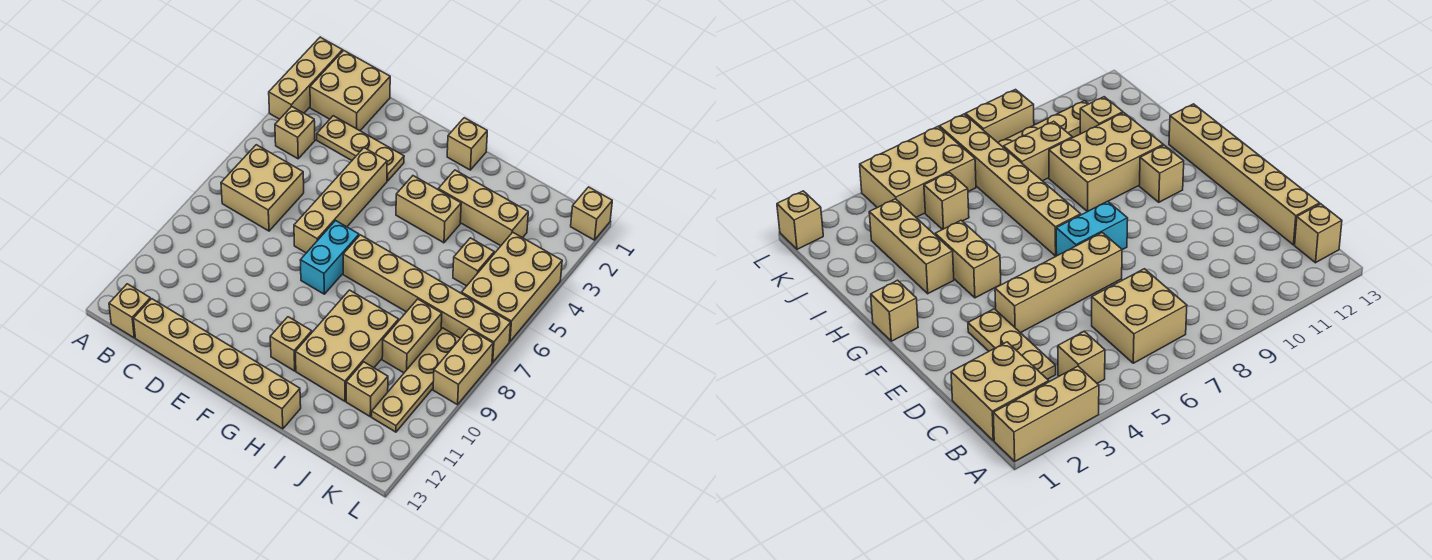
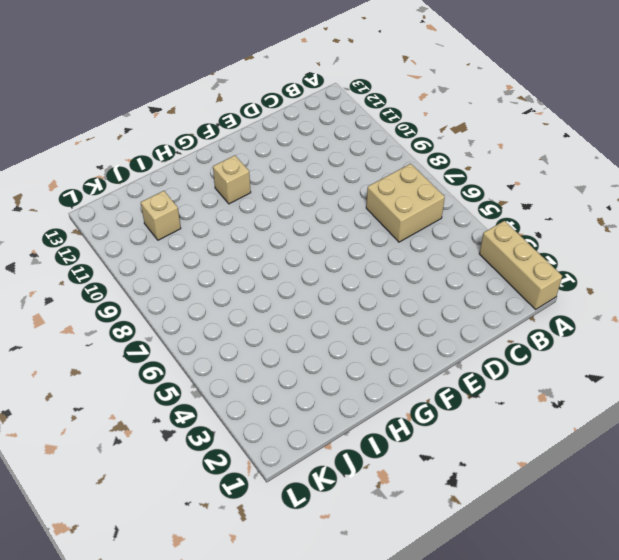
none -> tan 2x2 brick [310,50,390,131]
none -> tan 1x1 brick [275,107,315,159]
none -> tan 1x1 brick [109,284,151,338]

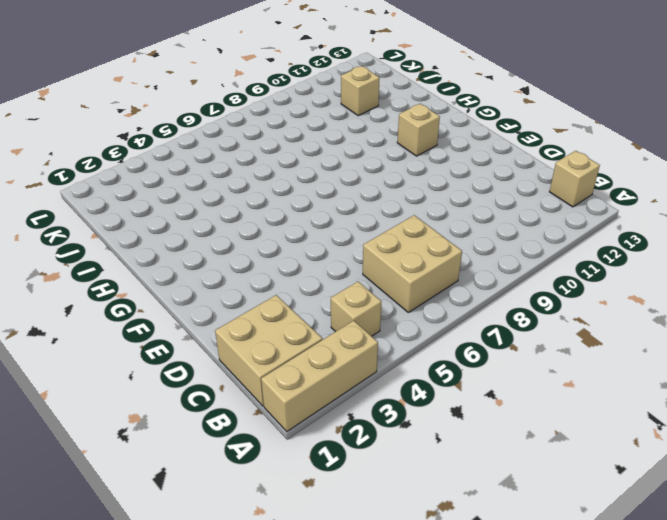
none -> tan 1x3 plate [317,116,404,181]
none -> tan 1x6 brick [134,299,301,429]
none -> tan 1x4 brick [294,148,387,253]

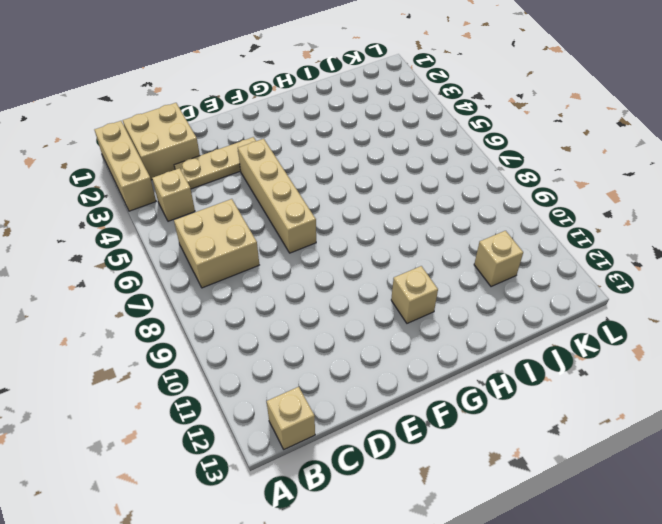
none -> tan 1x6 brick [134,299,301,429]
none -> cyan 1x2 brick [300,221,359,294]
none -> tan 1x1 brick [447,118,487,170]

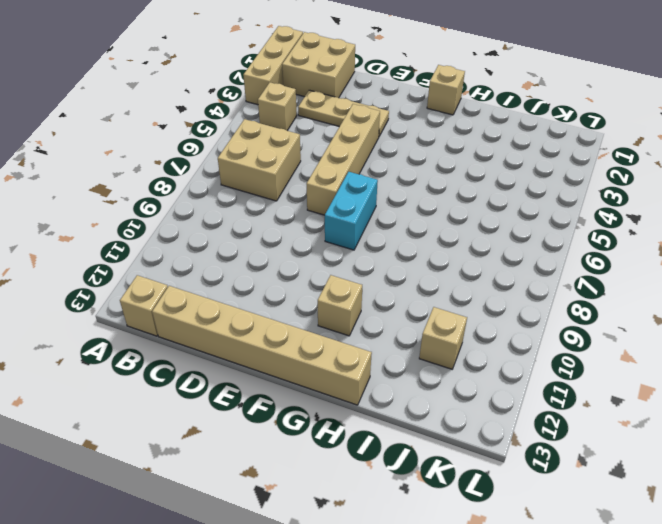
none -> tan 1x2 brick [396,176,461,243]
none -> tan 1x6 brick [343,235,511,362]
none -> tan 1x3 brick [438,170,528,246]

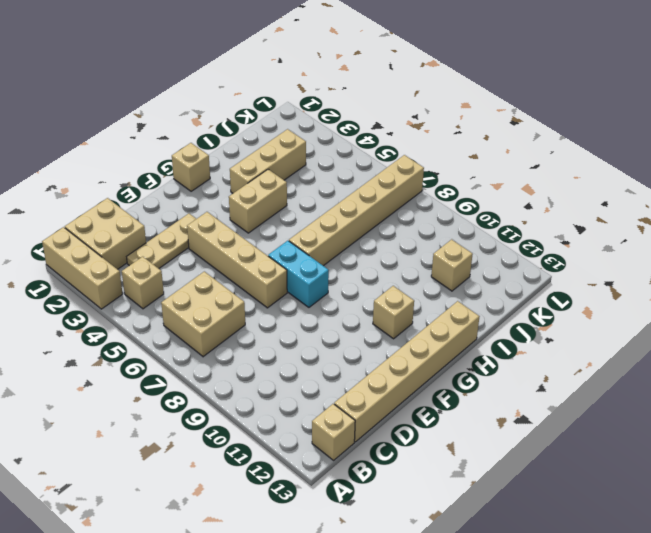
none -> tan 2x3 brick [295,290,399,401]
none -> tan 1x1 brick [453,238,494,286]
none -> tan 1x2 brick [382,299,442,373]

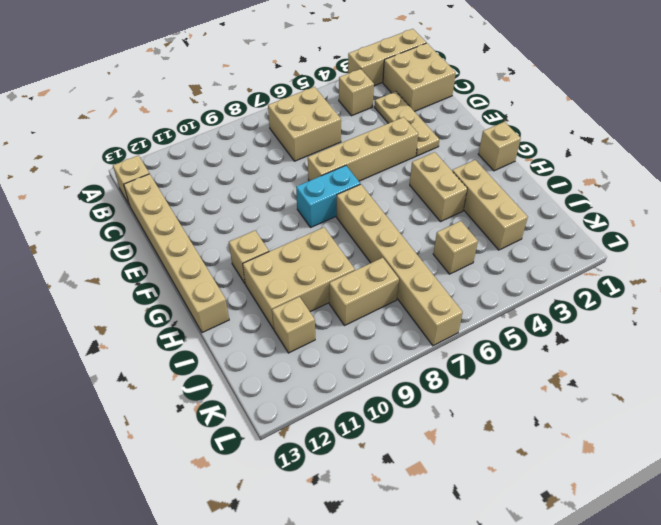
none -> tan 2x3 brick [462,232,562,341]
none -> tan 1x4 plate [372,328,460,432]
none -> tan 1x1 brick [571,187,612,240]

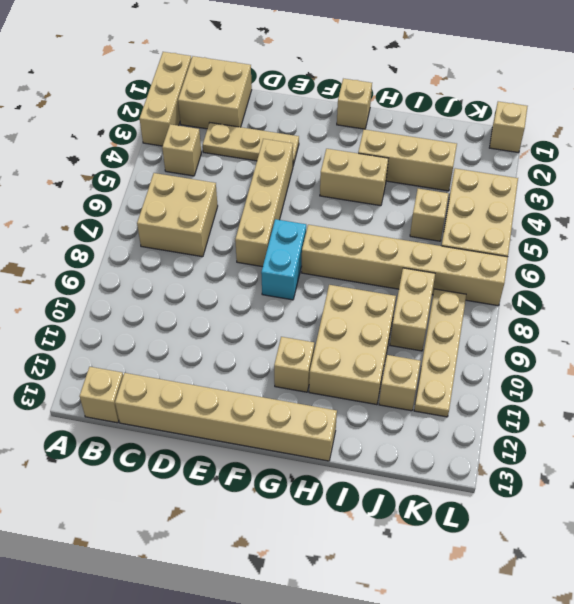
none -> tan 1x2 brick [433,329,493,405]

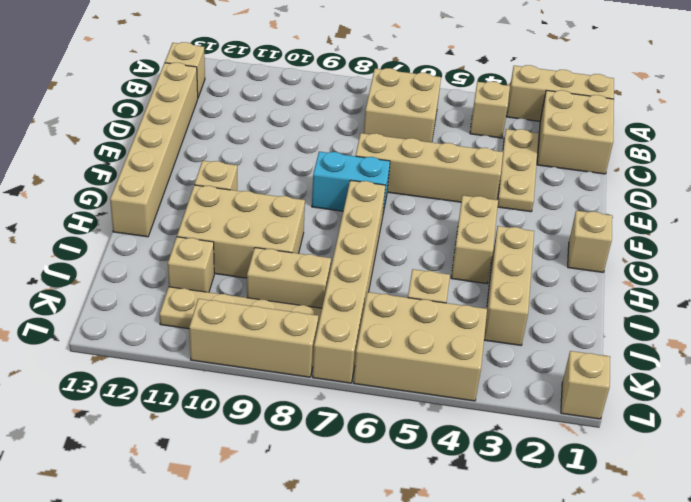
tan 1x3 brick [189,299,318,377] -> tan 1x2 brick [433,329,493,405]

